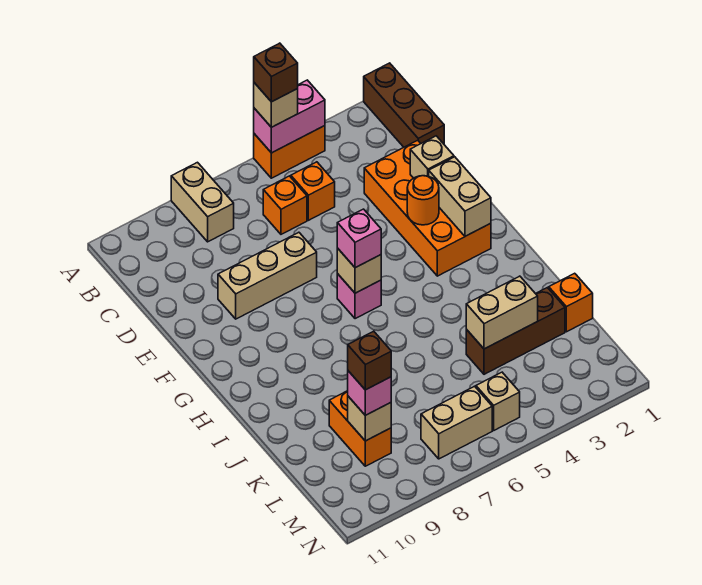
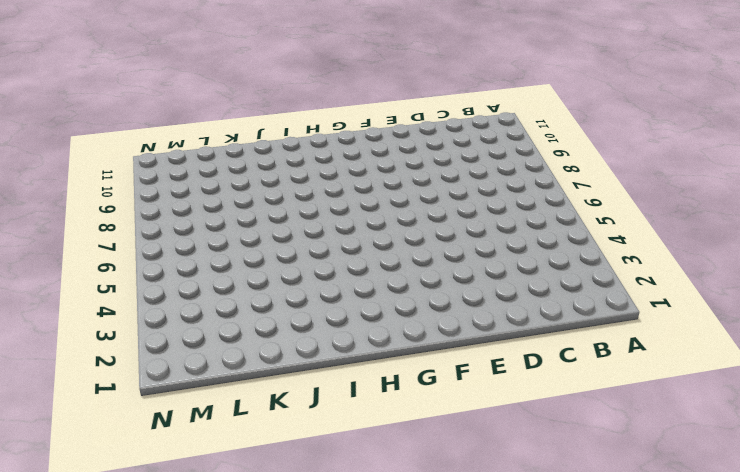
none -> brown 1x3 brick [364,63,444,147]
none -> orange 1x2 brick [254,126,325,178]
none -> tan 1x2 brick [171,162,234,242]

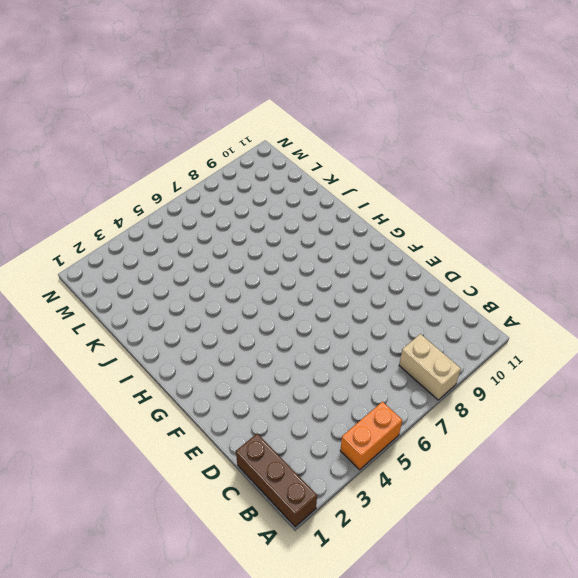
none -> orange 1x1 brick [291,162,335,220]
none -> orange 1x1 brick [263,176,307,234]
none -> orange 2x4 brick [364,140,491,276]

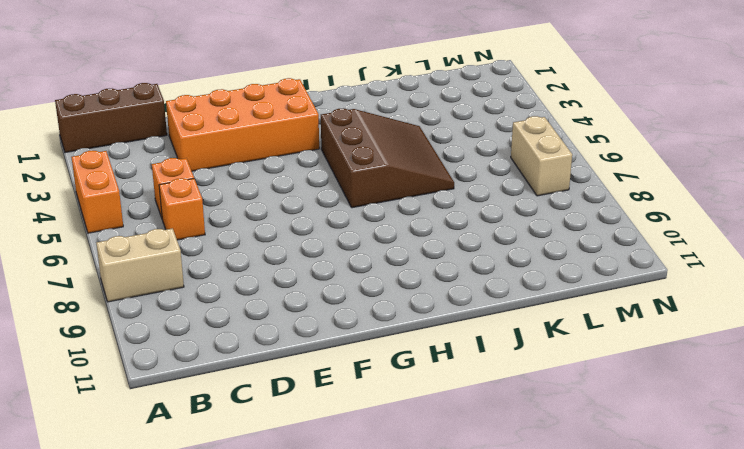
brown 3x3 slope [321,108,454,208] -> none
none -> tan 1x3 brick [218,232,317,319]
none -> pink 1x1 brick [337,274,381,319]
none -> orange 1x1 brick [549,273,593,332]

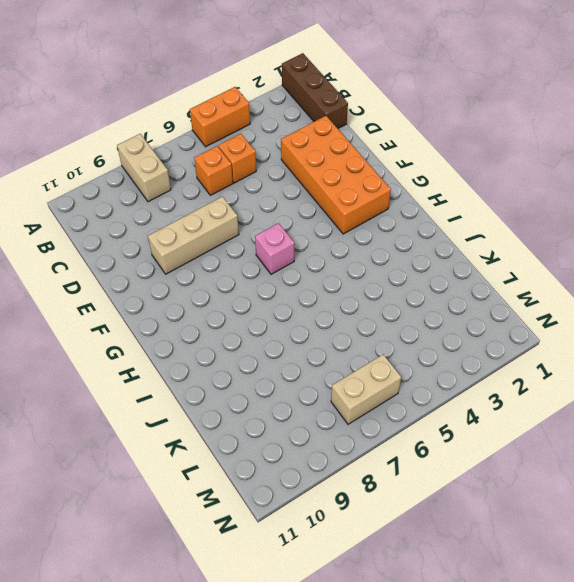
none -> orange 1x1 brick [549,273,593,332]
none -> brown 1x3 brick [466,288,565,374]
none -> orange 1x2 brick [329,391,391,466]

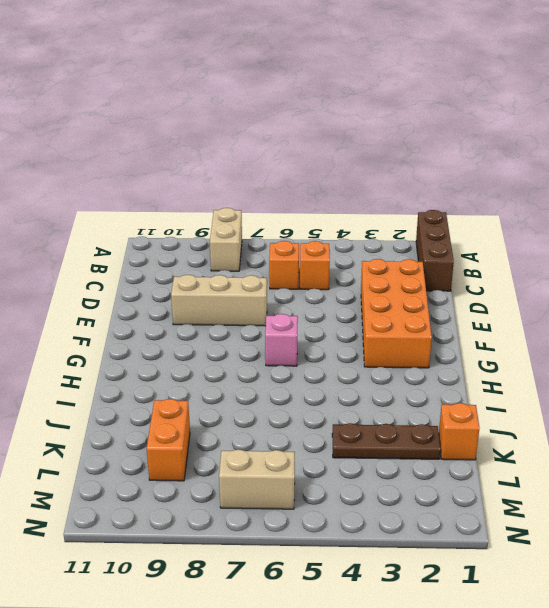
brown 1x3 plate [332,423,440,459] -> brown 1x3 brick [466,288,565,374]
none -> orange 1x2 brick [254,126,325,178]
none -> tan 1x1 brick [476,372,520,430]
none -> pink 1x2 brick [254,80,325,153]

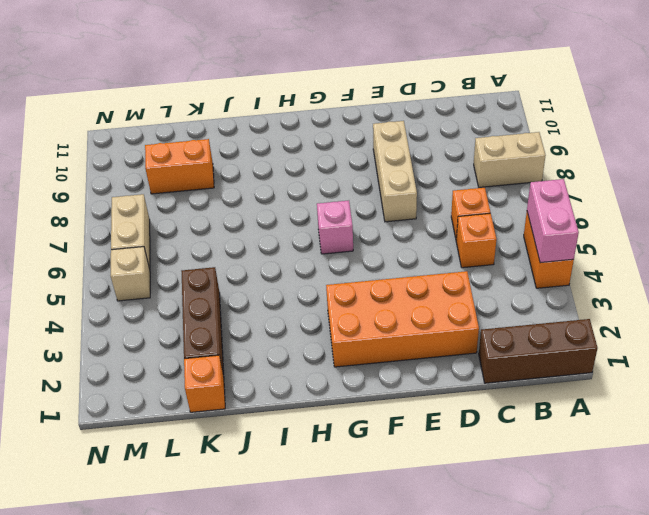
none -> tan 1x1 brick [410,136,454,178]
none -> tan 1x2 brick [429,157,491,236]
none -> orange 1x1 round brick [407,176,439,225]

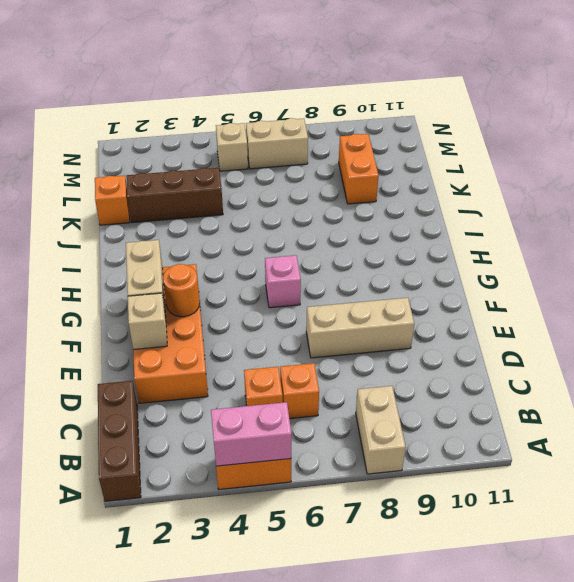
none -> tan 1x1 brick [337,248,381,293]
none -> tan 1x2 brick [466,276,538,349]
none -> tan 1x1 brick [348,396,391,441]

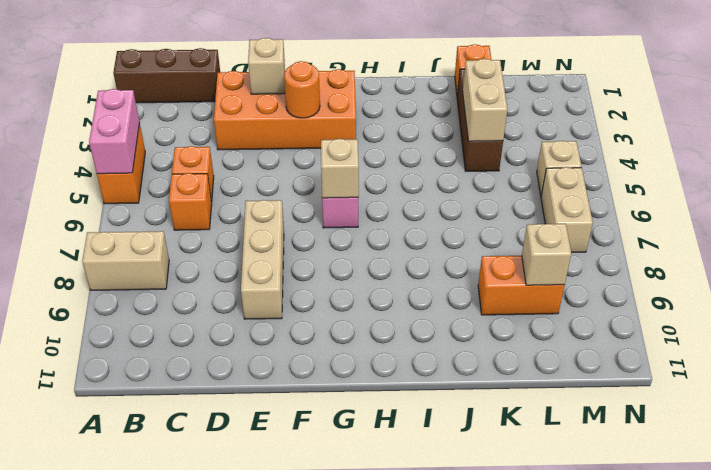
none -> tan 1x2 brick [429,157,491,236]
none -> tan 1x1 brick [254,83,298,127]
none -> pink 1x1 brick [337,209,381,268]

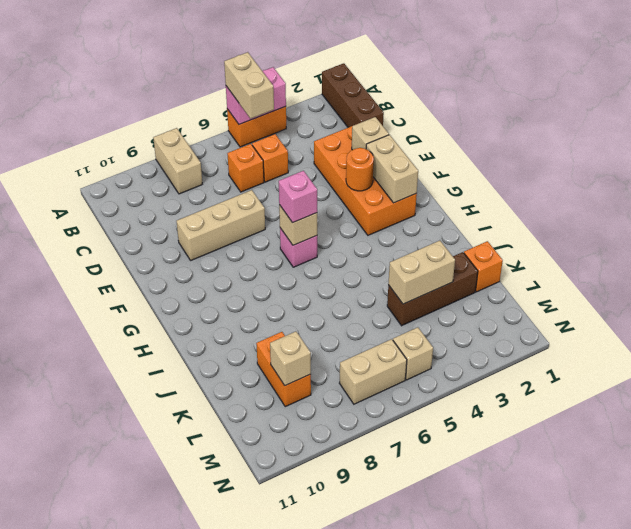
tan 1x2 brick [224,52,274,119] -> tan 1x1 brick [254,83,298,127]
none -> pink 1x1 brick [348,371,391,415]
none -> brown 1x1 brick [254,43,298,102]
none -> brown 1x1 brick [348,331,391,390]

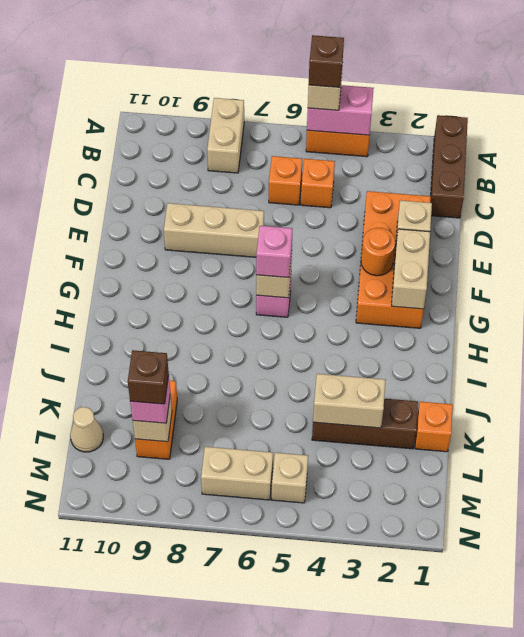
tan 1x1 cone [70,407,103,452] -> none

